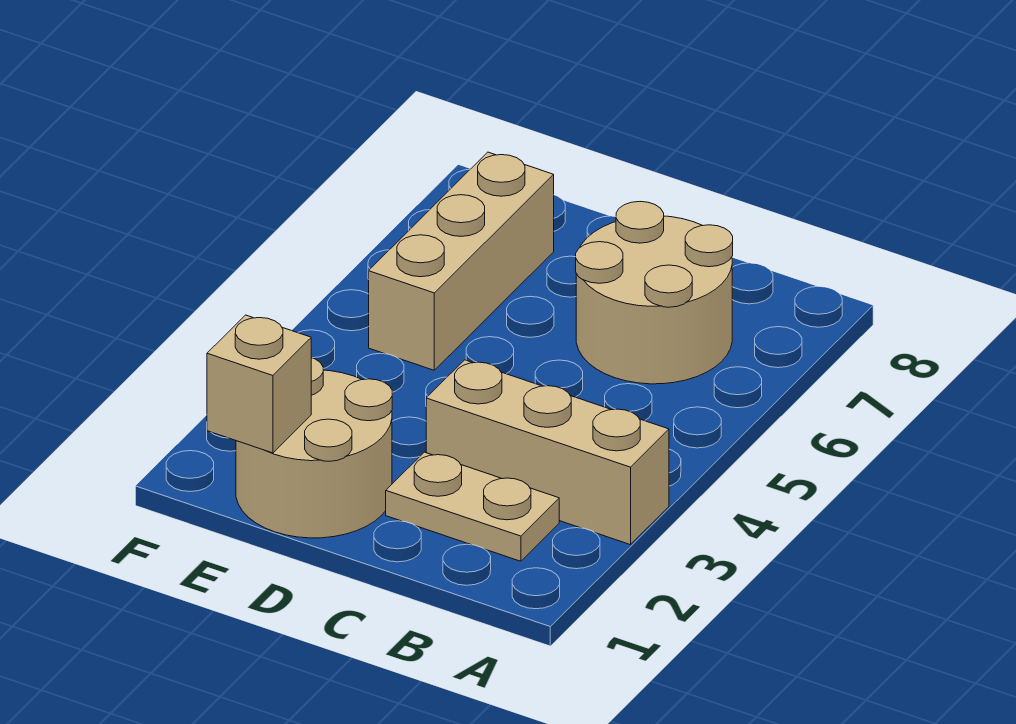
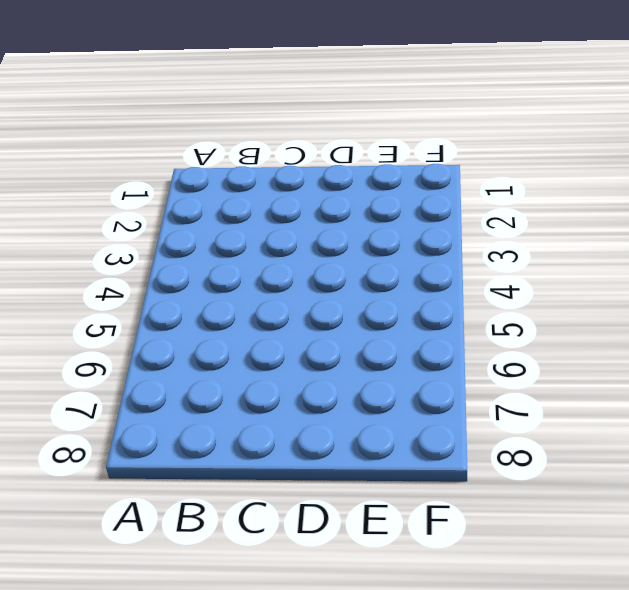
none -> tan 1x3 brick [426,360,669,545]
none -> tan 1x2 plate [386,452,559,561]

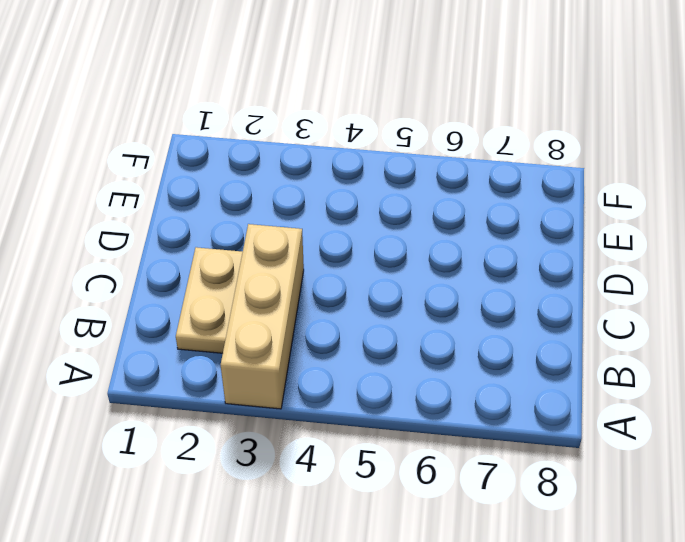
none -> tan 2x2 round brick [576,202,733,384]
none -> tan 2x2 round brick [236,358,392,538]

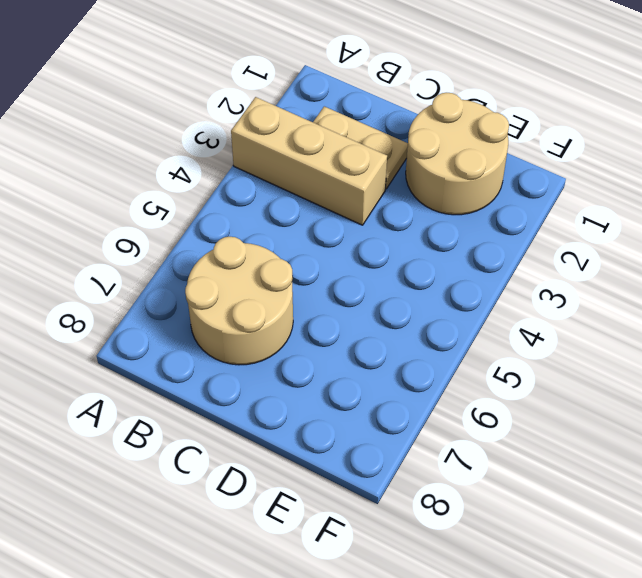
none -> tan 1x3 brick [369,152,554,370]
none -> tan 1x1 brick [207,315,311,453]

